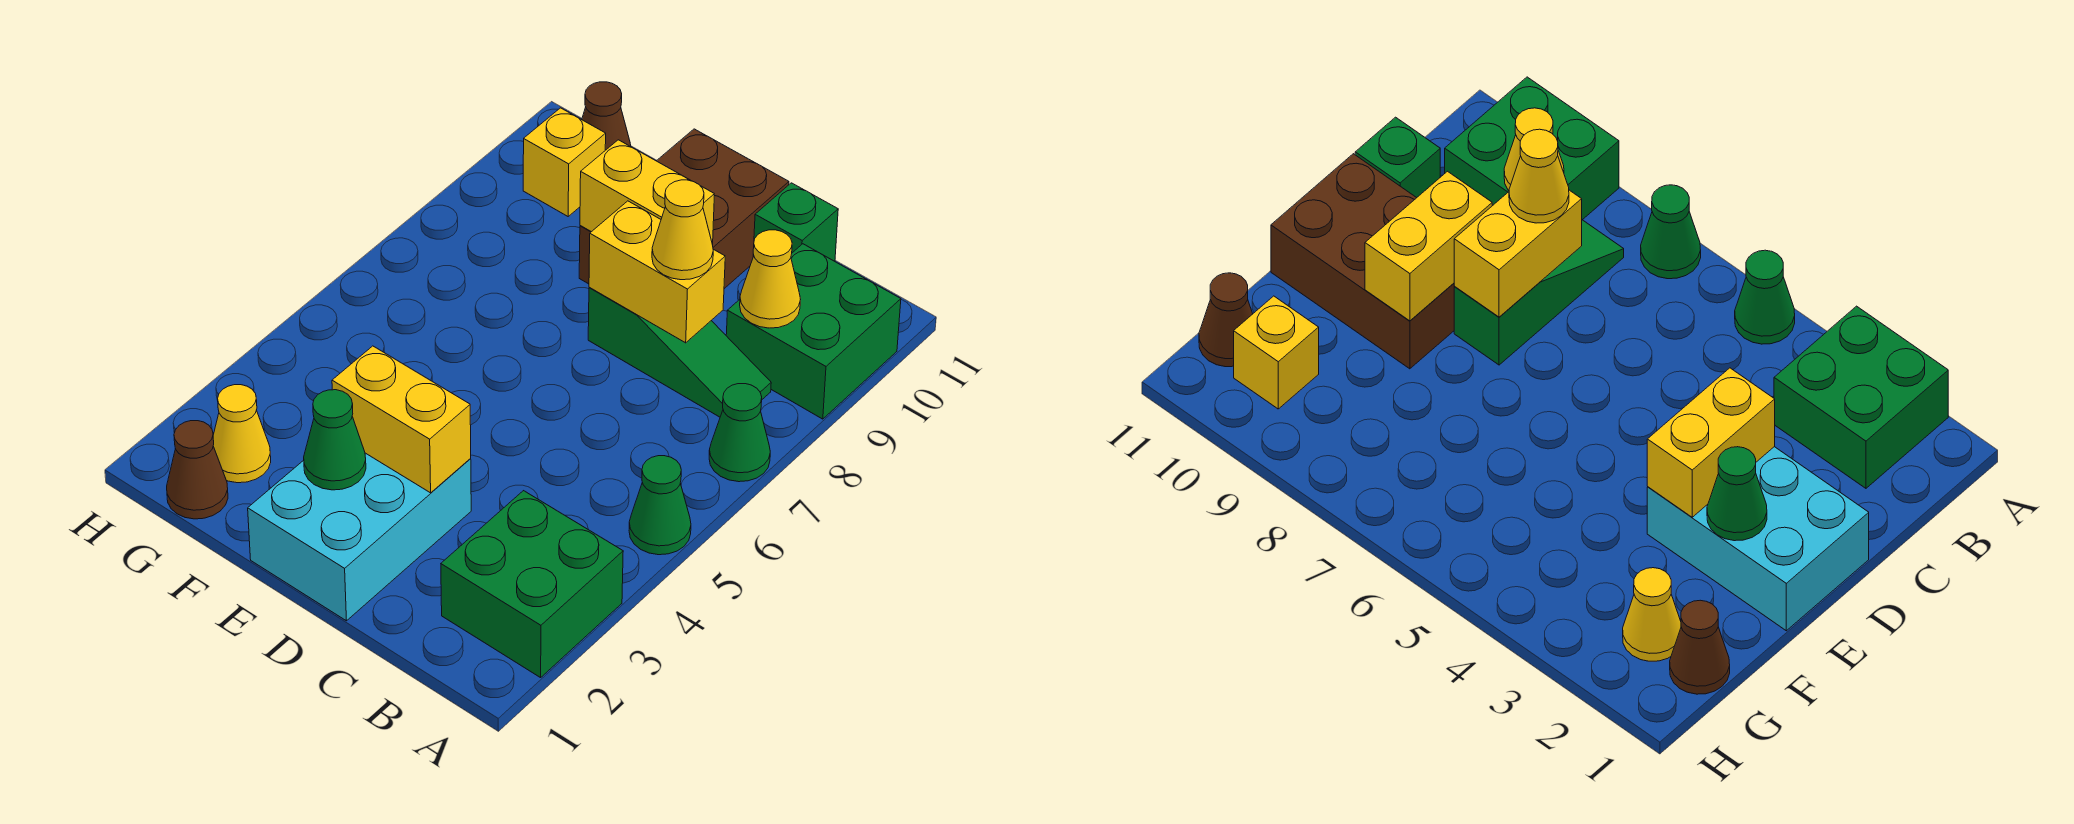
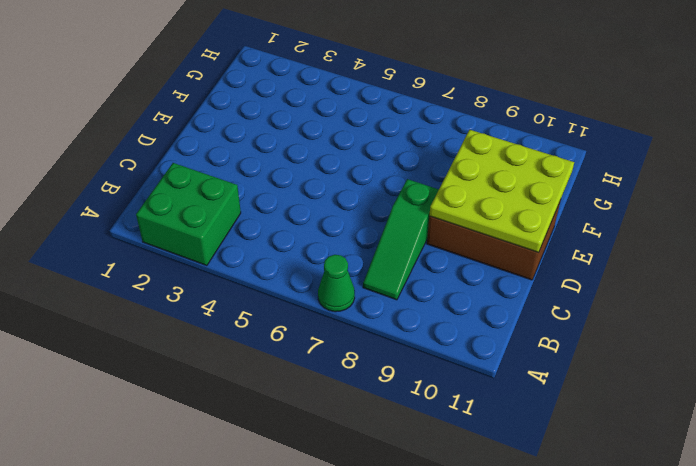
lime 3x3 plate [429,130,574,253] -> yellow 1x2 brick [580,140,714,245]
none -> green 1x1 cone [629,456,691,555]
none -> green 2x2 brick [726,244,901,419]
none -> green 1x1 brick [753,183,838,261]

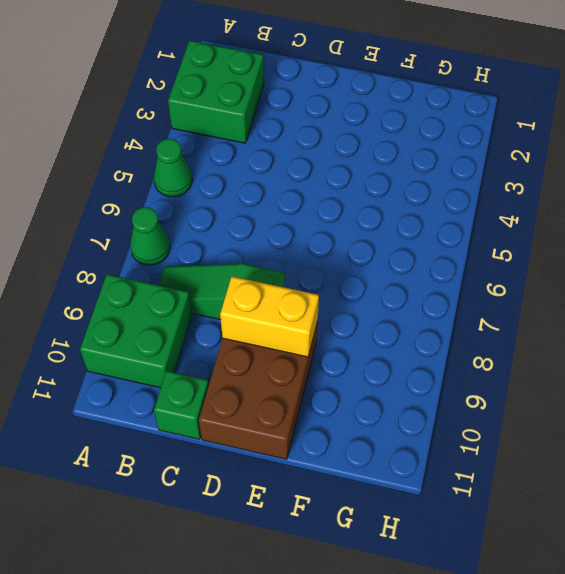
none -> cyan 2x3 brick [248,453,471,621]
none -> brown 1x1 cone [167,421,228,519]
none -> yellow 1x1 cone [213,385,271,483]

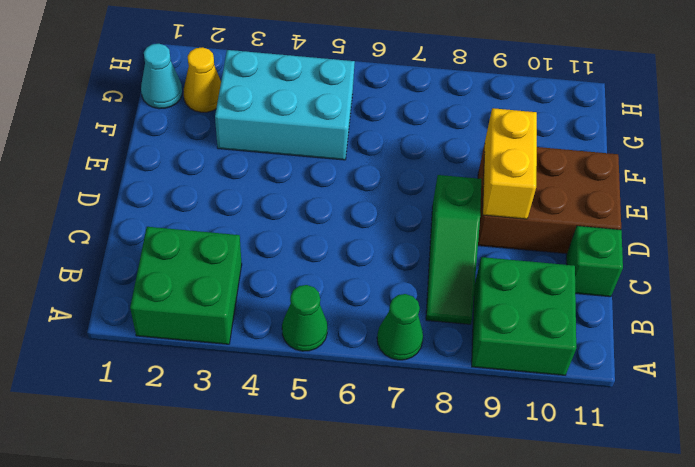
cyan 2x3 brick [215,50,355,160] -> cyan 2x3 brick moved to [248,453,471,621]
cyan 1x1 cone [141,44,182,109] -> brown 1x1 cone [167,421,228,519]
none -> yellow 1x1 brick [523,108,606,216]
none -> brown 1x1 cone [582,82,631,150]
none -> yellow 1x1 cone [740,230,801,328]

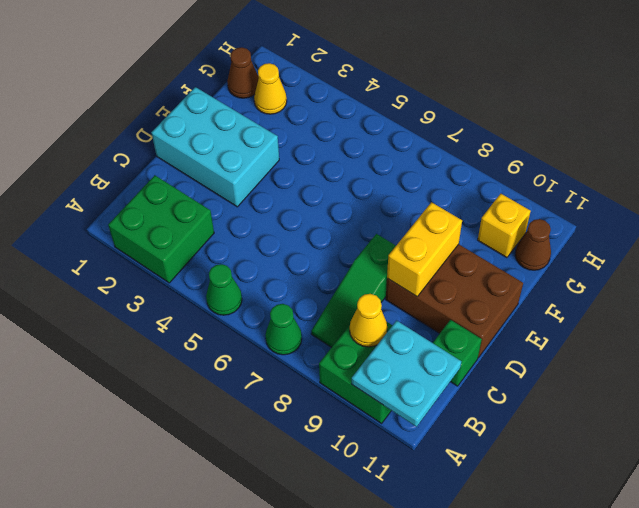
cyan 2x2 plate [351,321,461,427] -> none
none -> yellow 1x2 brick [589,201,725,343]
none -> yellow 1x2 brick [332,346,471,493]
none -> green 1x1 cone [304,390,366,490]

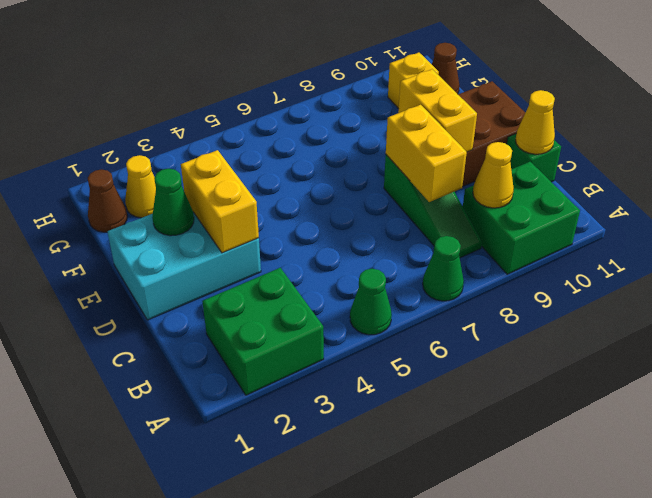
yellow 1x1 cone [516,90,555,154] -> yellow 1x1 cone moved to [652,180,713,280]

